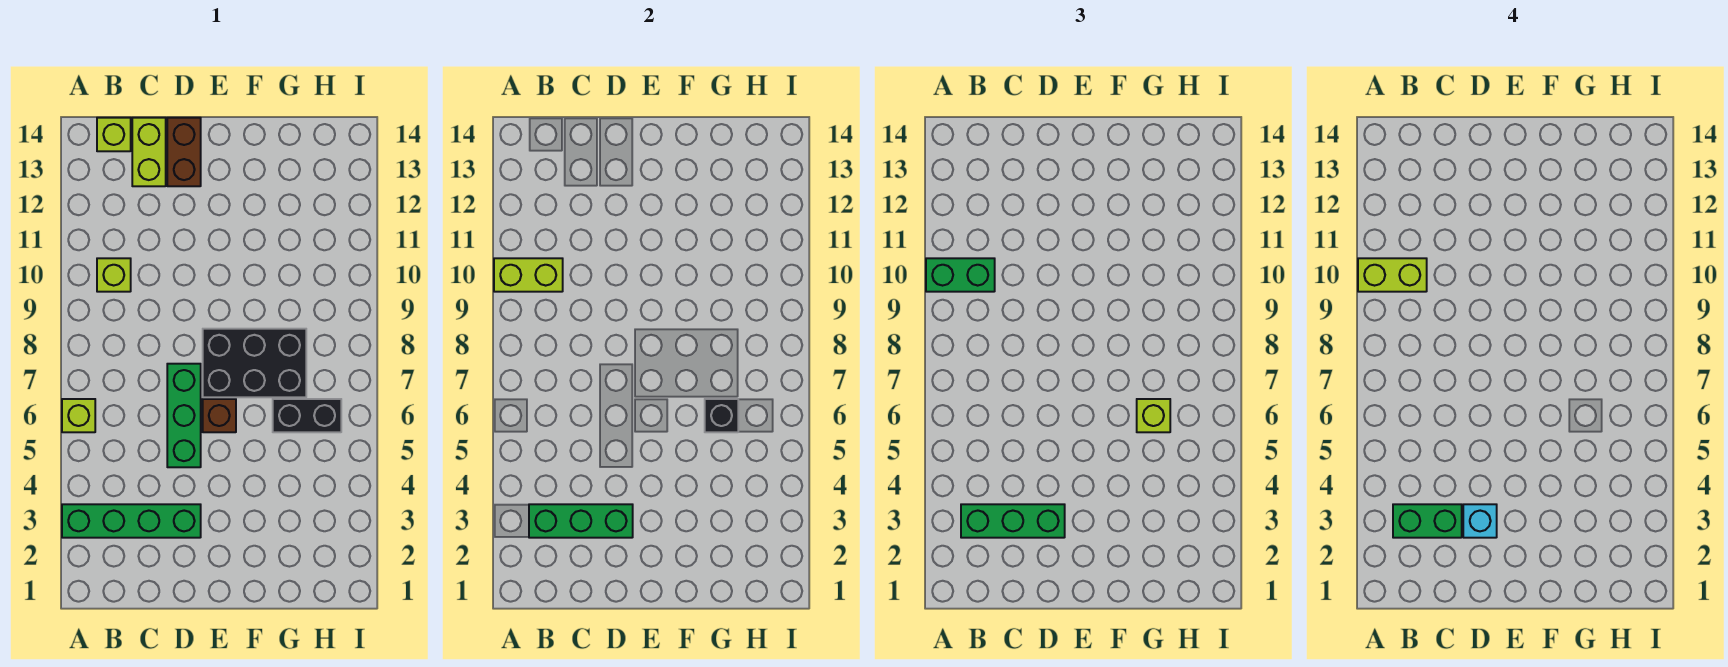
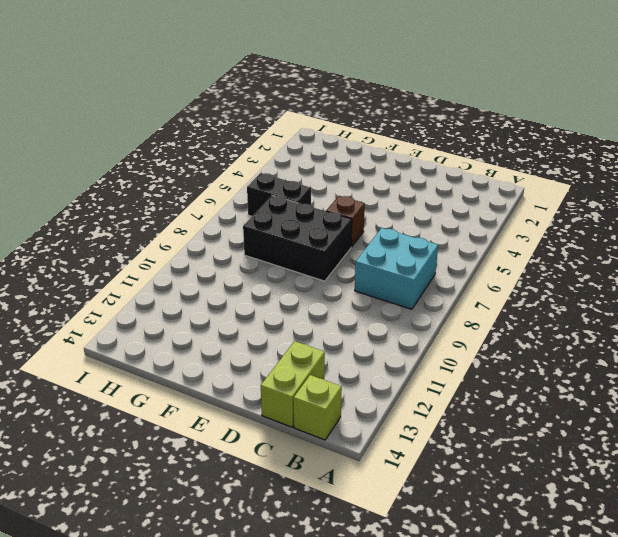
cyan 2x2 brick [355,228,438,309] -> none
none -> green 1x4 brick [62,504,201,538]
none -> lime 1x1 brick [62,399,95,432]
none -> lime 1x1 brick [97,258,131,292]

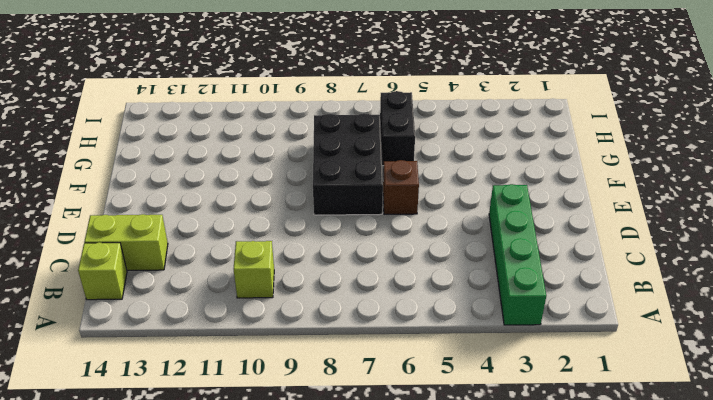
none -> lime 1x1 brick [62,399,95,432]
none -> green 1x3 brick [167,364,201,467]
none -> brown 1x2 brick [167,118,201,186]

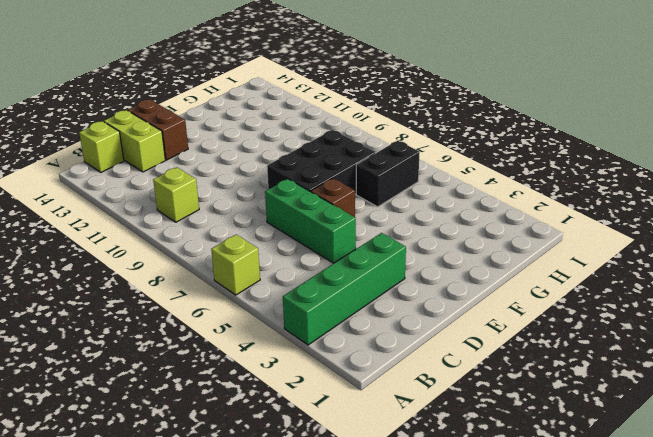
none -> lime 1x2 brick [494,258,563,292]
none -> green 1x3 brick [529,504,633,538]
none -> black 1x1 brick [705,399,738,432]

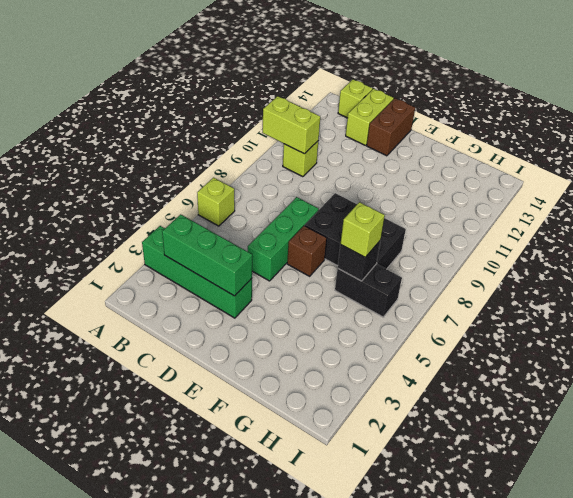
none -> green 1x2 brick [926,258,995,292]
none -> green 1x3 brick [961,504,1065,538]
none -> lime 1x2 brick [1358,258,1427,292]

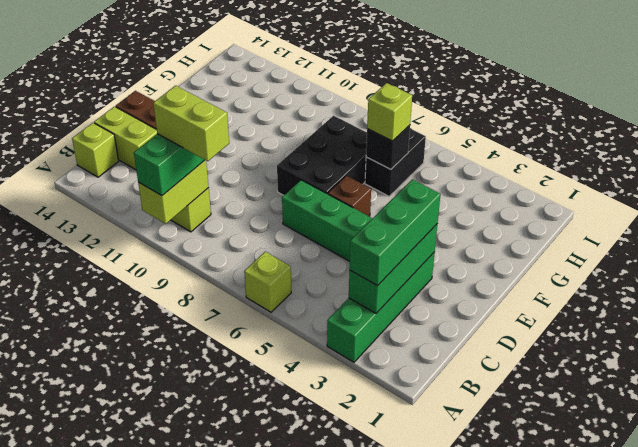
lime 1x2 brick [153,86,229,161] -> lime 1x2 brick turned to [1358,258,1427,292]
none -> green 1x2 brick [1393,504,1462,538]
none -> cyan 1x1 brick [1463,504,1497,538]

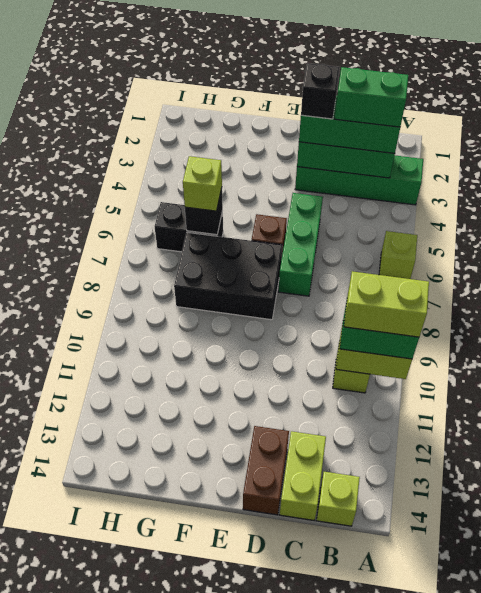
black 1x1 brick [301,63,340,119] -> cyan 1x1 brick [1463,504,1497,538]

